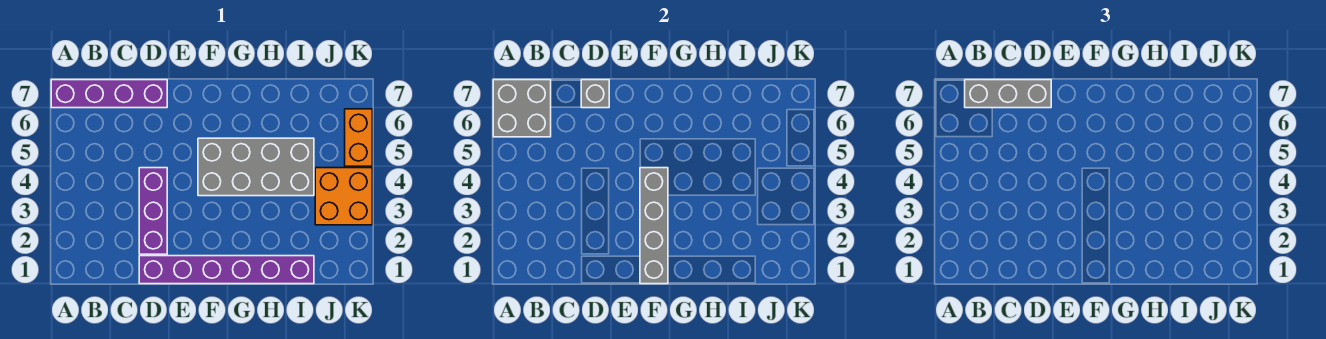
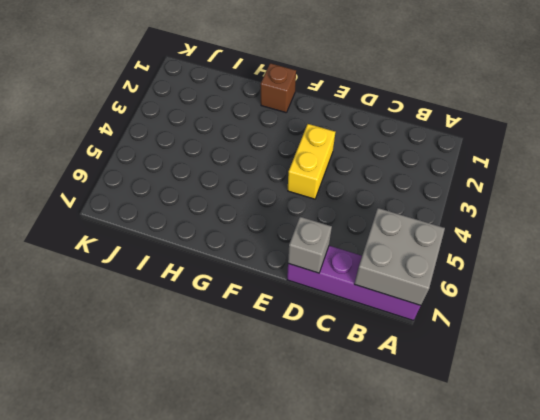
yellow 1x2 brick [288,124,335,199] -> none
brown 1x1 brick [261,63,296,113] -> purple 1x6 brick [139,256,314,284]
none -> purple 1x3 brick [139,168,167,254]
none -> grey 2x4 brick [198,138,314,196]

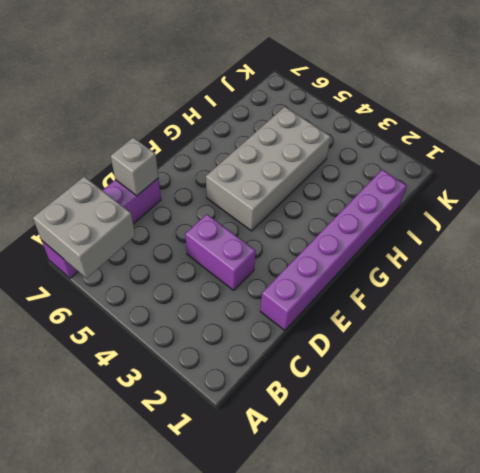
purple 1x2 brick [185,214,256,290] -> purple 1x3 brick [139,168,167,254]
none -> orange 2x2 brick [315,168,372,225]
none -> orange 1x2 brick [345,109,372,166]

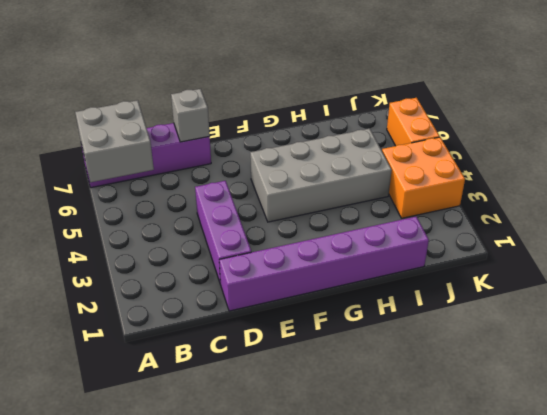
none -> grey 1x4 brick [640,168,668,284]
none -> grey 1x3 brick [965,80,1051,108]

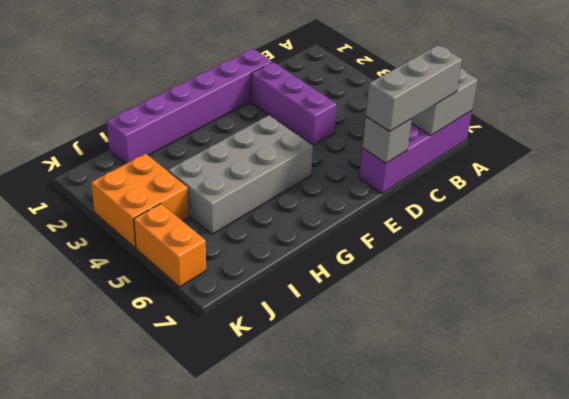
none -> grey 1x4 brick [640,168,668,284]

